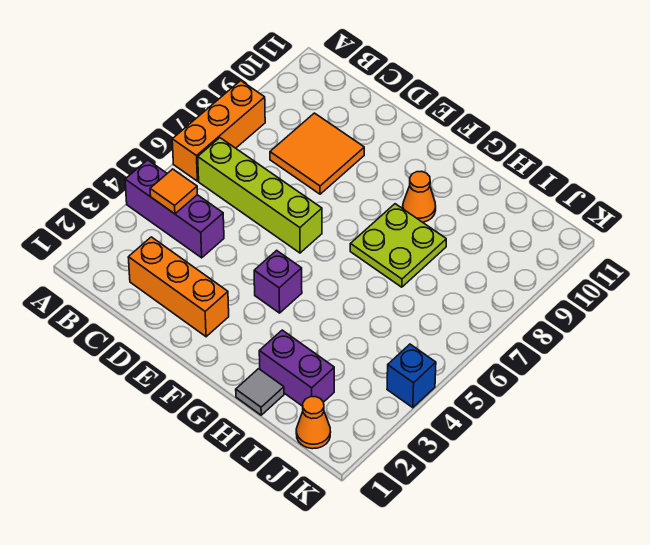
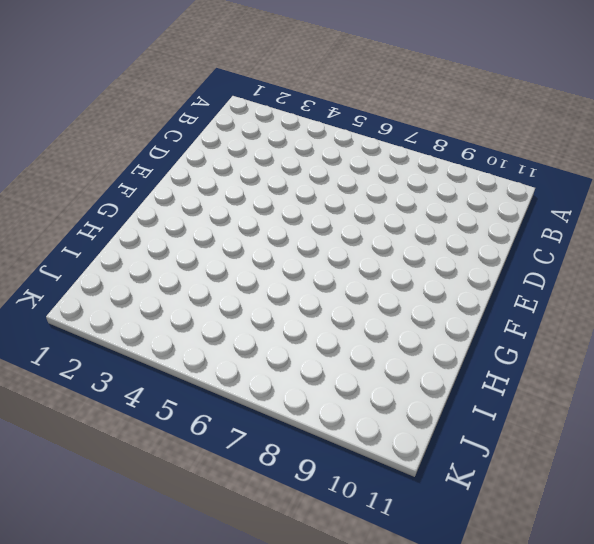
none -> purple 1x3 brick [125,160,224,258]
none -> orange 1x3 brick [172,81,265,181]
none -> lime 1x4 brick [198,138,322,253]

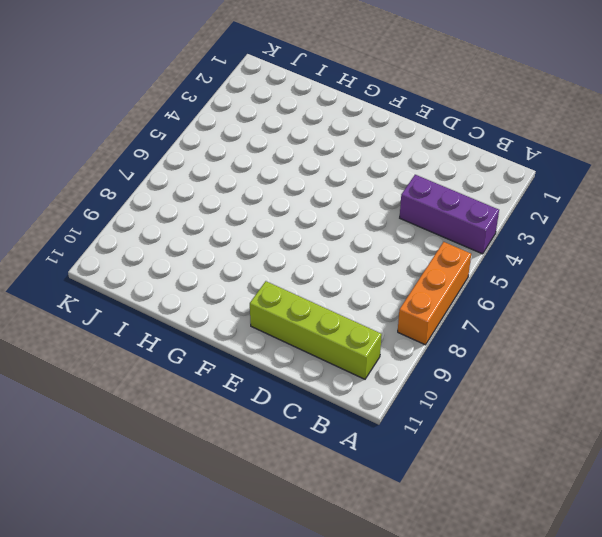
lime 1x4 brick [250,281,382,379] -> lime 1x4 brick moved to [198,138,322,253]
none -> orange 1x3 brick [128,237,229,337]
none -> orange 2x2 tile [270,113,364,194]
none -> purple 1x1 brick [254,250,302,313]

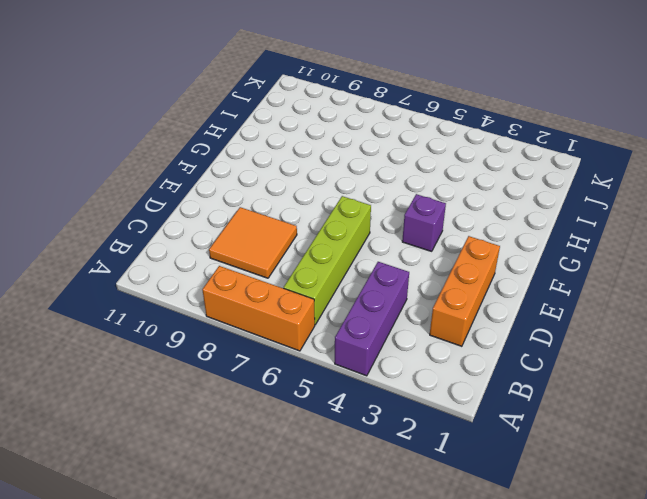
none -> lime 2x2 plate [350,204,446,287]
none -> orange 1x1 cone [403,171,436,222]
none -> grey 1x1 tile [236,369,284,415]

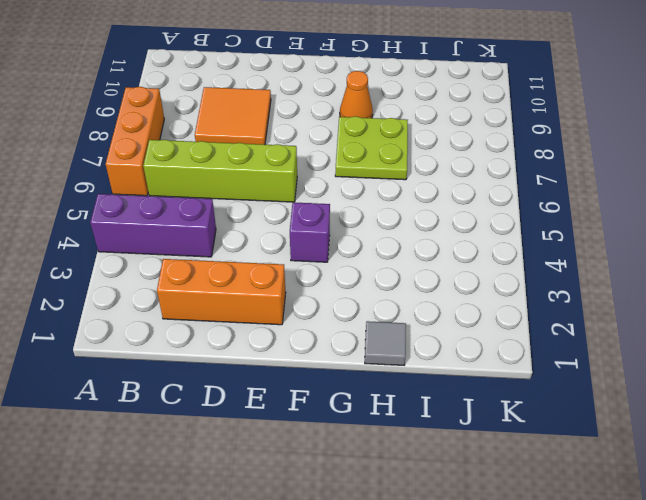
none -> purple 1x2 brick [259,330,334,406]
none -> orange 1x1 cone [296,397,330,449]
none -> blue 1x1 brick [387,344,436,408]

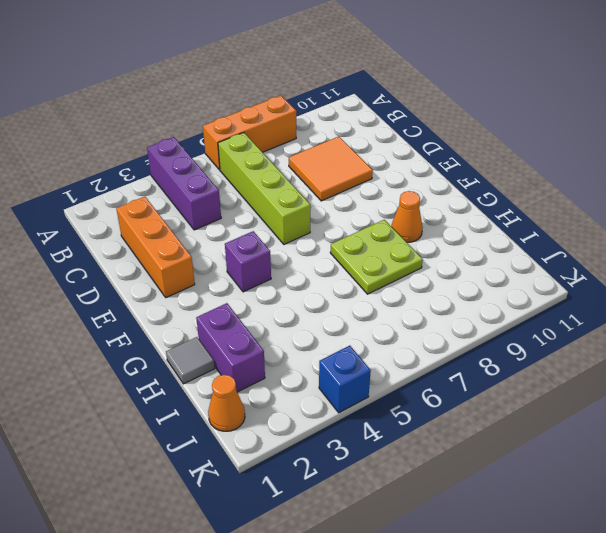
none -> orange 1x1 tile [150,169,197,214]

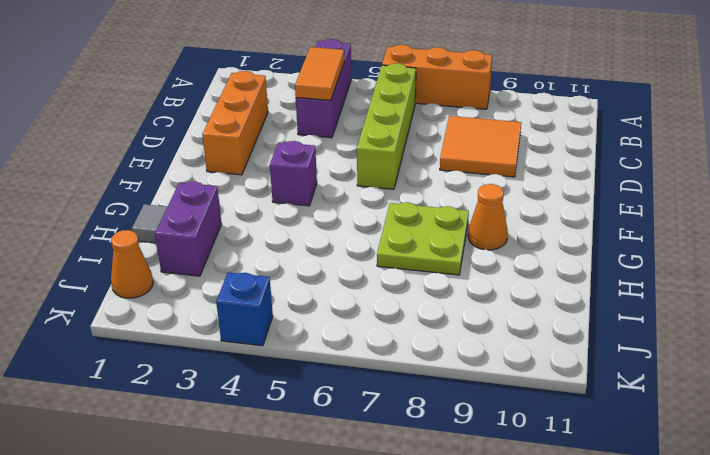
orange 1x2 tile [295,47,344,100] -> orange 1x1 tile [150,169,197,214]

